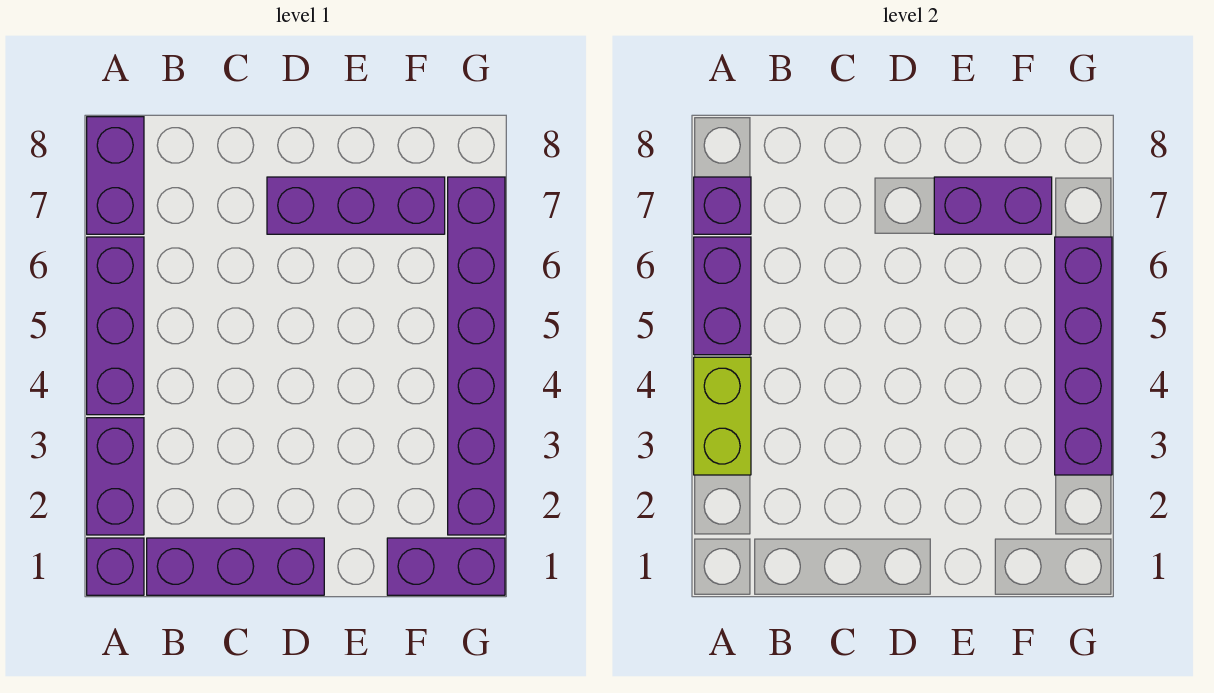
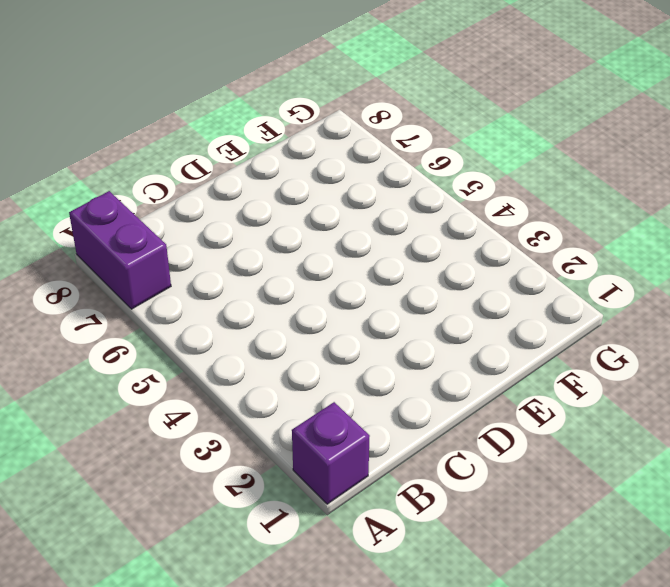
none -> purple 1x2 brick [87,418,144,535]
none -> purple 1x3 brick [87,237,144,415]
none -> purple 1x3 brick [147,538,324,595]

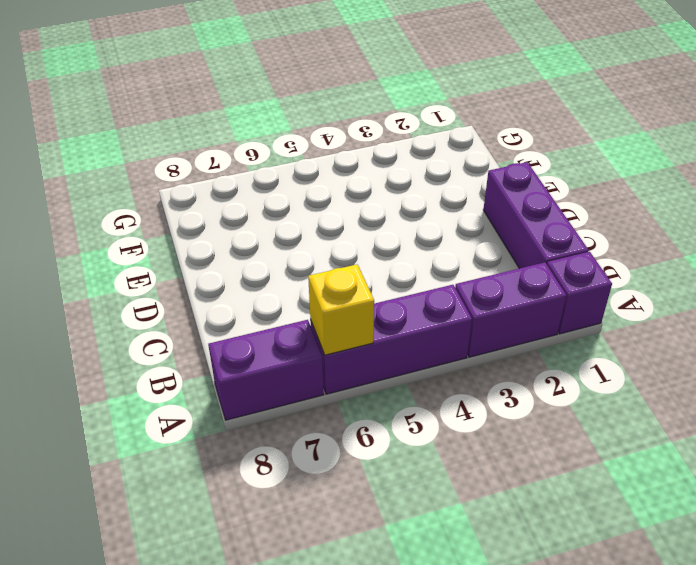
yellow 1x1 brick [308,264,374,355] -> purple 1x2 brick [694,237,751,355]
none -> purple 1x3 brick [267,177,445,234]
none -> purple 1x2 brick [387,538,505,595]
none -> purple 1x6 brick [448,177,505,535]

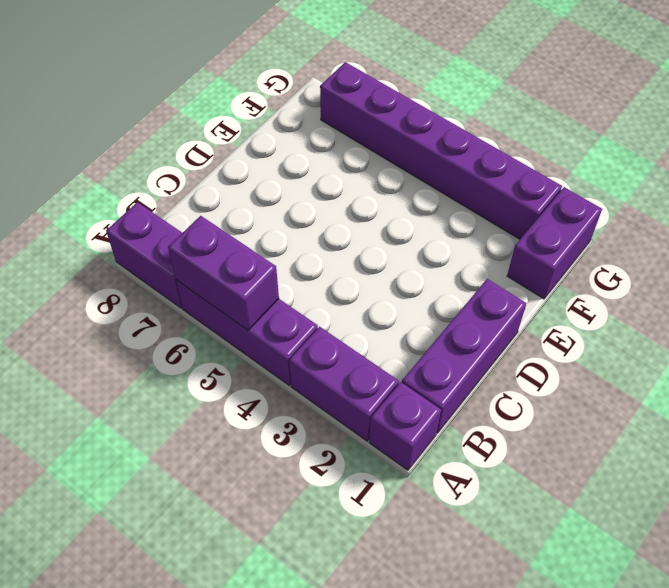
none -> purple 1x3 brick [267,177,445,234]
none -> lime 1x2 brick [694,357,751,475]
none -> purple 1x1 brick [694,177,751,234]

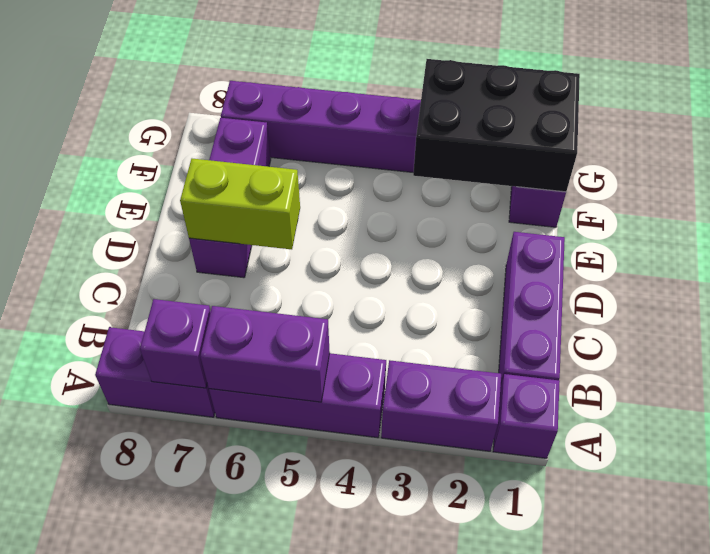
lime 1x2 brick [180,159,300,249] -> lime 1x2 brick moved to [694,357,751,475]
black 2x3 brick [413,59,580,192] -> purple 1x4 brick [1055,237,1112,475]
none -> purple 1x2 brick [934,177,1052,234]

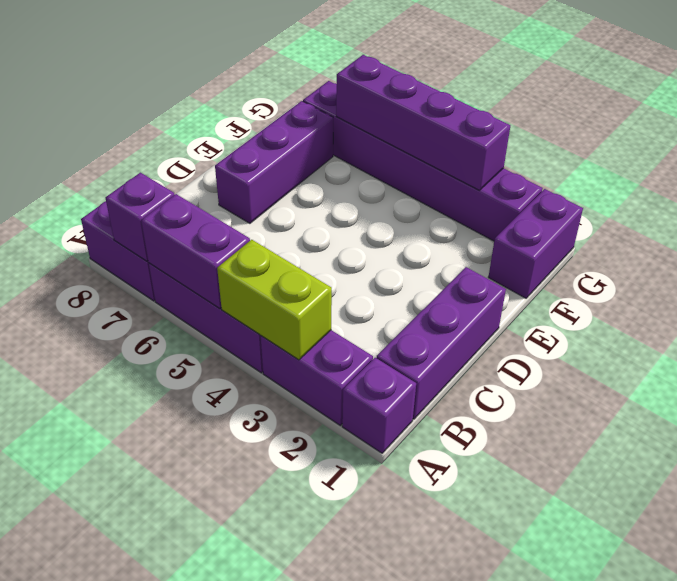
none -> purple 1x2 brick [934,177,1052,234]

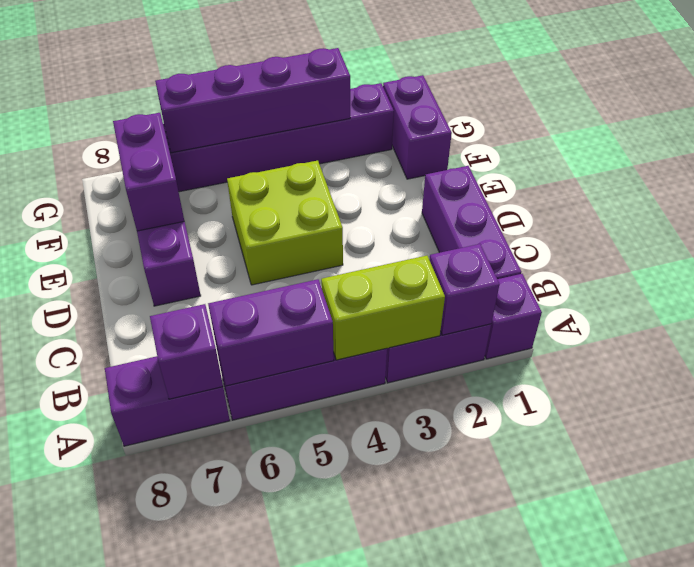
purple 1x1 brick [429,244,499,335] -> none
lime 2x2 brick [227,161,343,285] -> none

